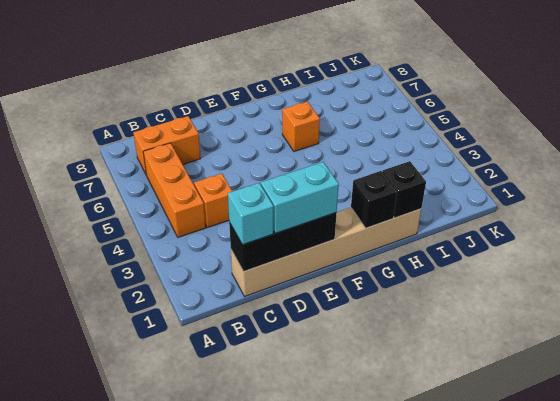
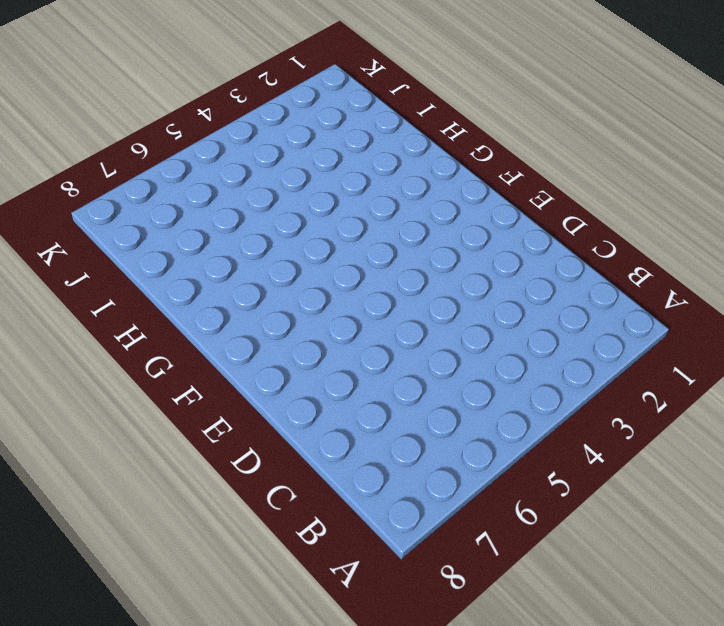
none -> orange 1x3 brick [143,143,206,237]
none -> orange 1x2 brick [133,116,201,175]

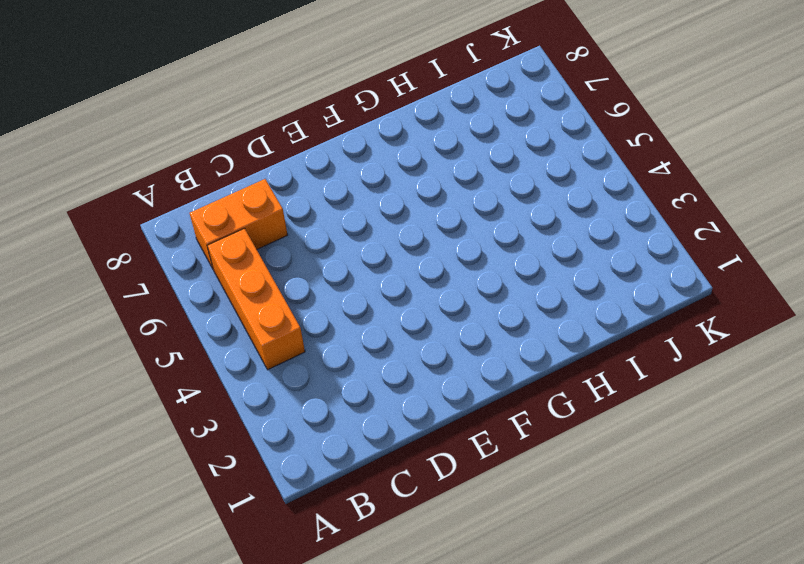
none -> tan 1x6 brick [231,207,421,297]
none -> orange 1x1 brick [194,174,232,228]

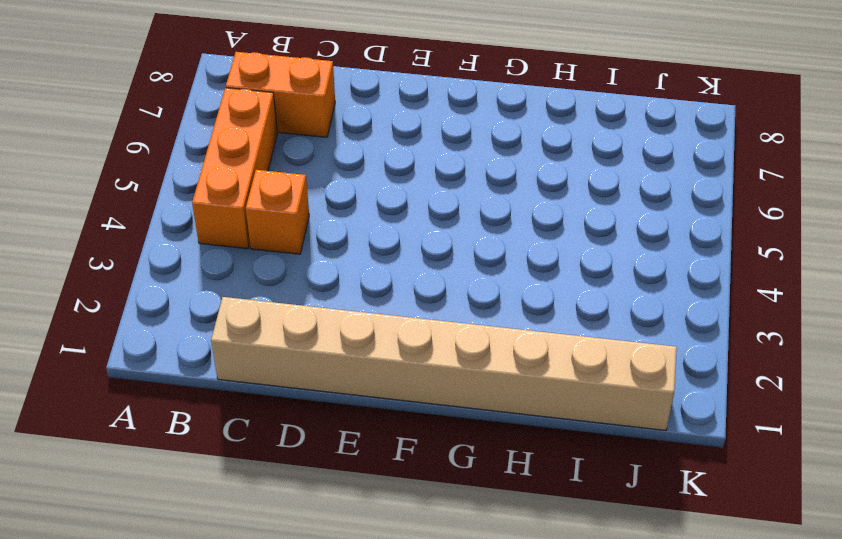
tan 1x8 brick [211,297,677,430] -> tan 1x6 brick [231,207,421,297]
none -> orange 1x1 brick [282,102,320,151]
none -> black 1x3 brick [229,213,337,272]

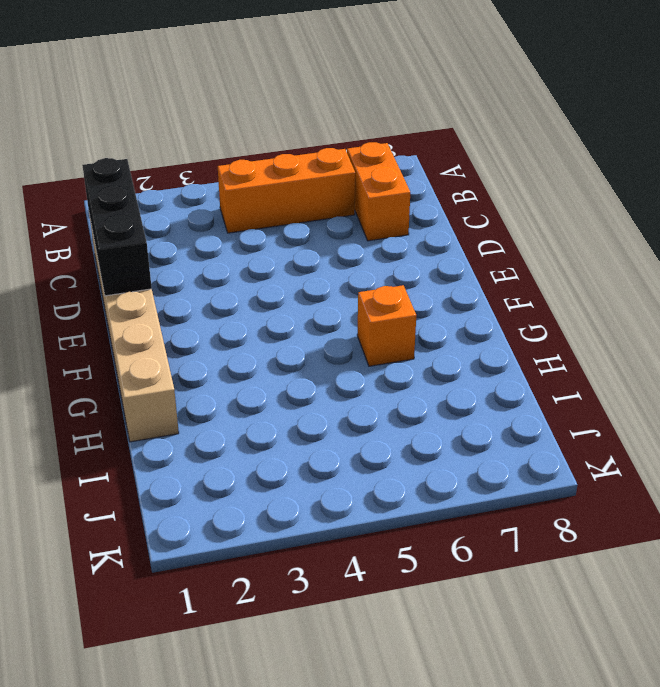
none -> orange 1x1 brick [194,174,232,228]
none -> black 1x1 brick [351,171,397,228]

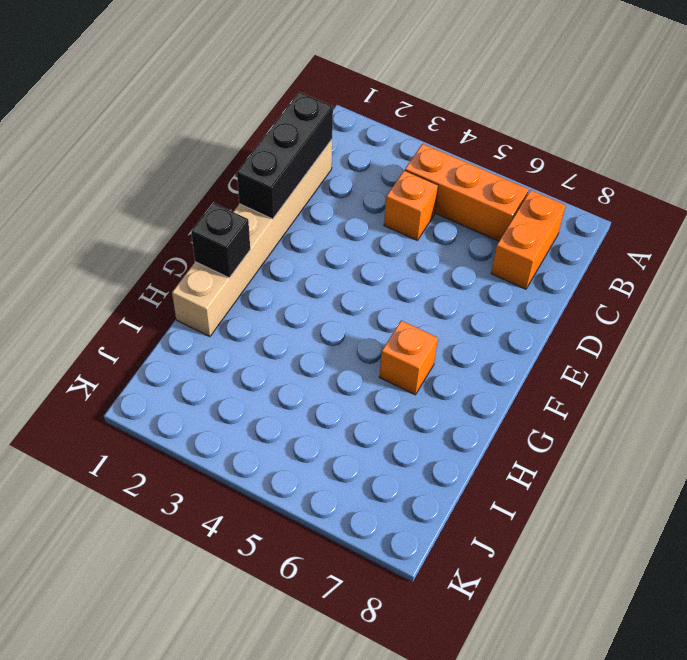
none -> black 1x1 brick [383,161,426,218]
none -> cyan 1x1 brick [228,183,273,245]

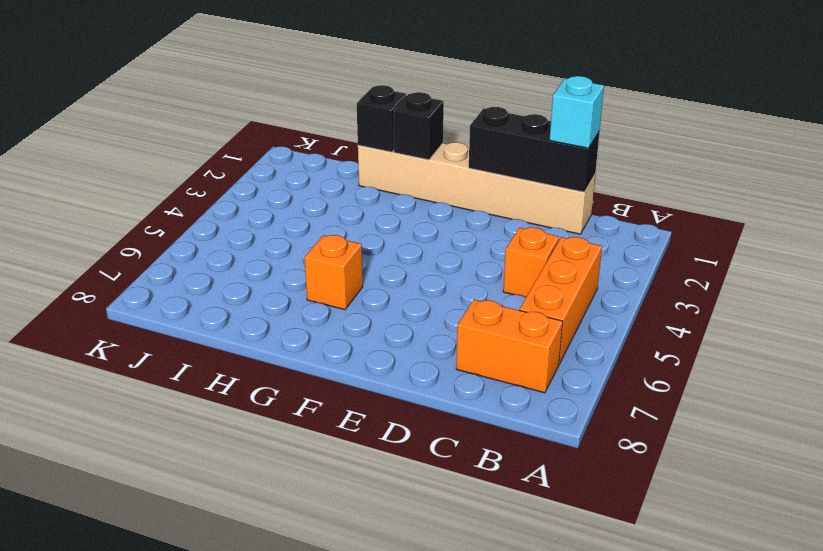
none -> cyan 1x2 brick [261,162,339,233]

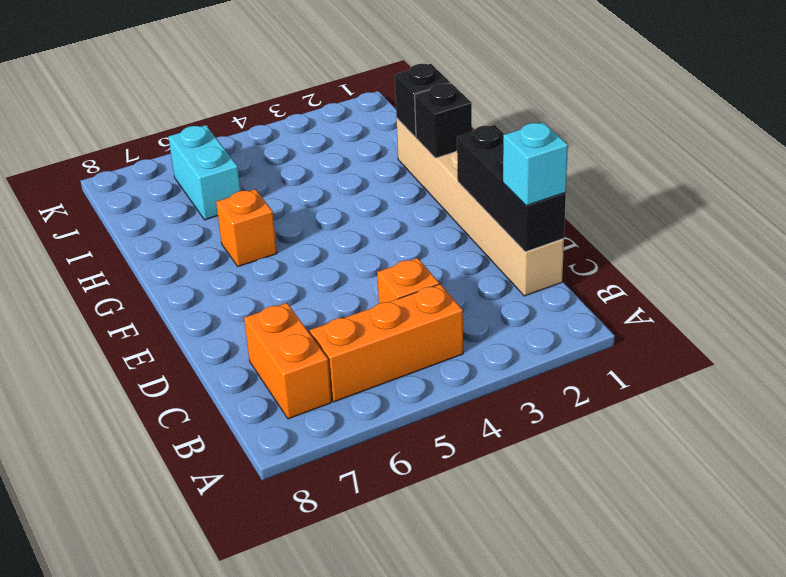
cyan 1x2 brick [168,125,241,220] -> cyan 1x2 brick moved to [261,162,339,233]

